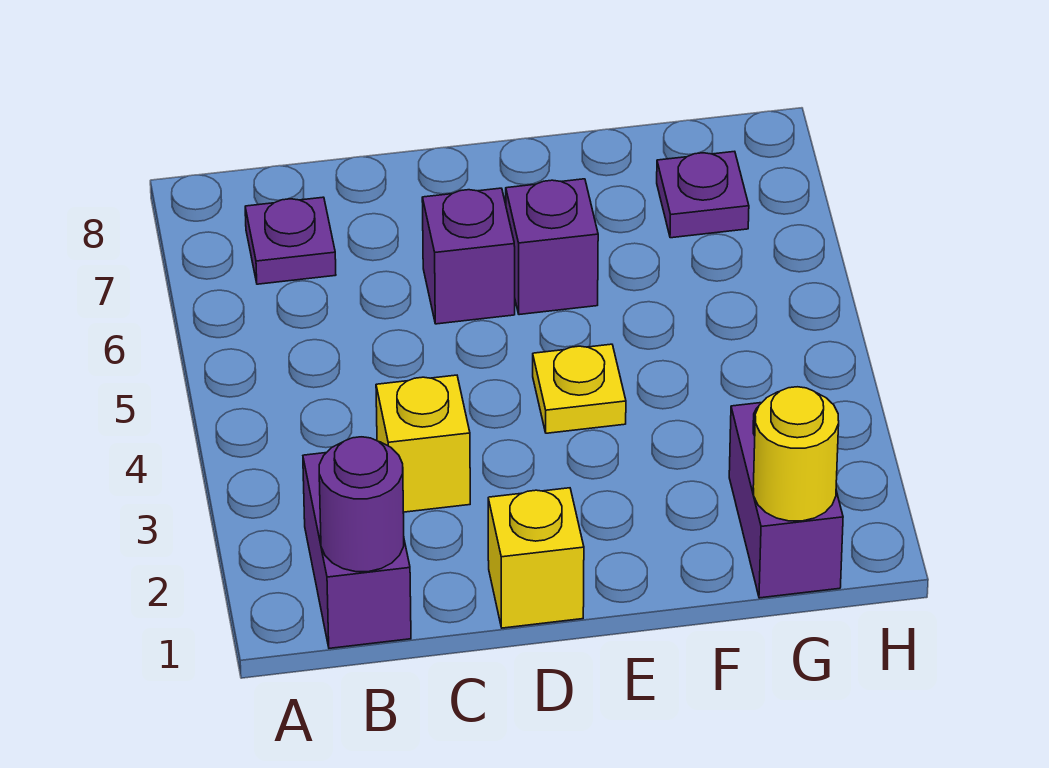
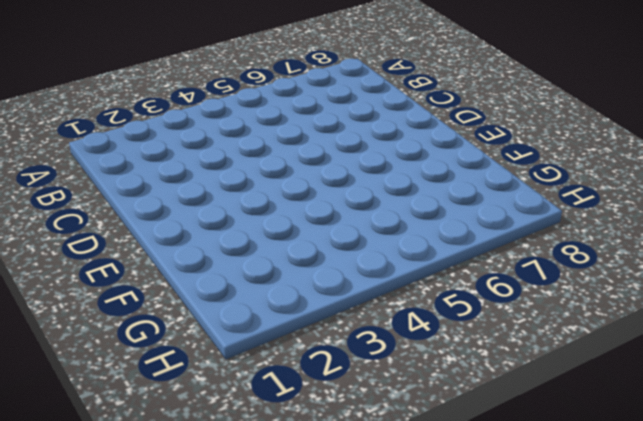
none -> purple 1x2 brick [303,453,411,648]
none -> purple 1x1 plate [245,197,336,284]

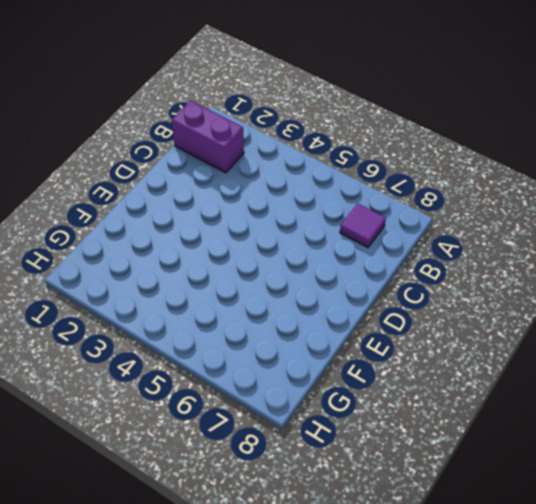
purple 1x1 tile [340,204,386,248] -> purple 1x1 plate [245,197,336,284]
none -> yellow 1x1 brick [376,375,470,512]
none -> yellow 1x1 brick [488,488,584,628]

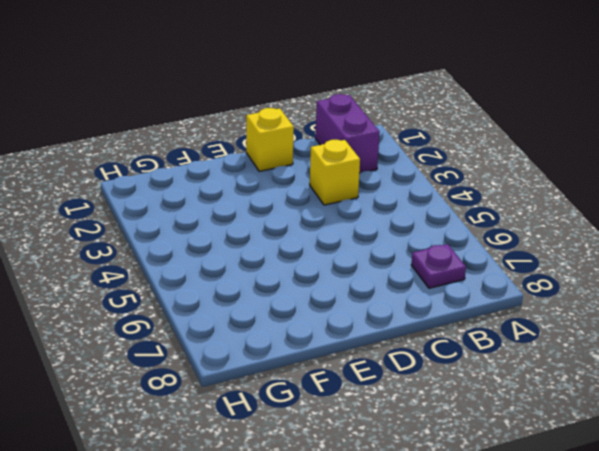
none -> purple 1x1 brick [422,188,515,324]
none -> yellow 1x1 plate [533,344,626,433]

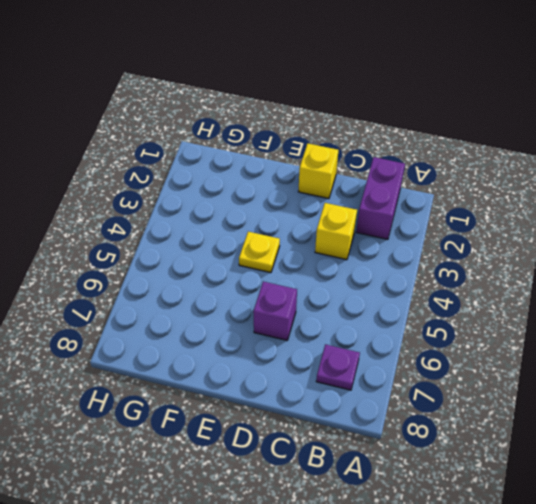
none -> purple 1x1 brick [506,179,598,315]
none -> purple 1x2 brick [729,403,843,598]

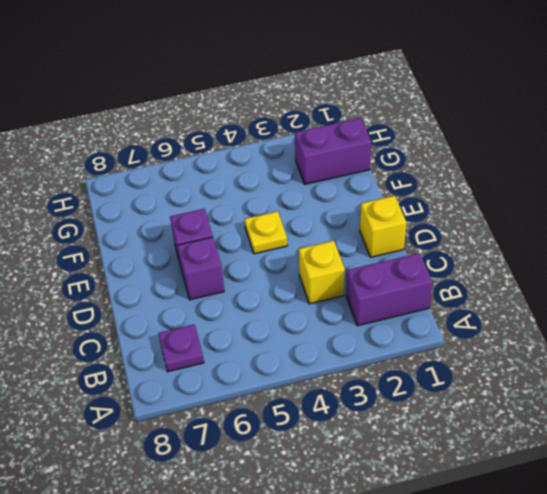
none -> purple 1x1 plate [657,151,749,238]
none -> purple 1x1 round brick [319,437,404,572]

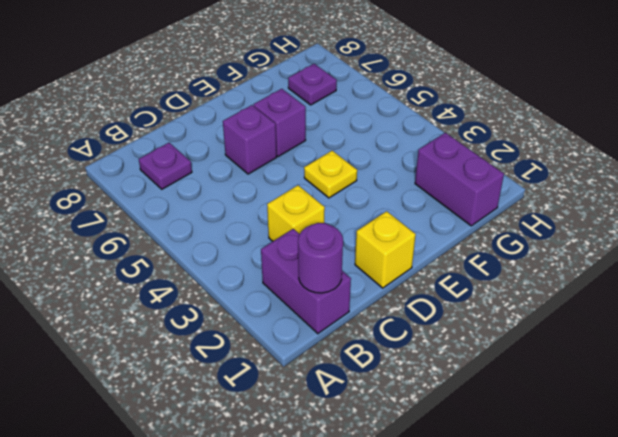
none -> yellow 1x1 round brick [753,387,839,521]

